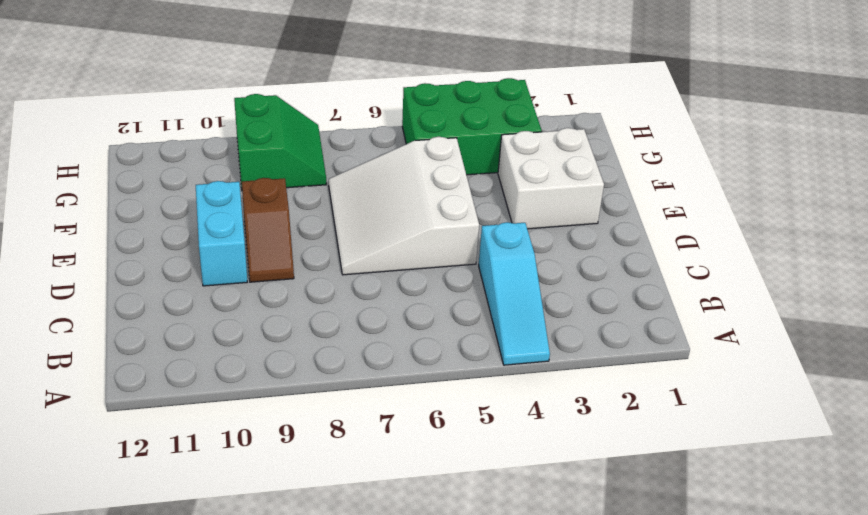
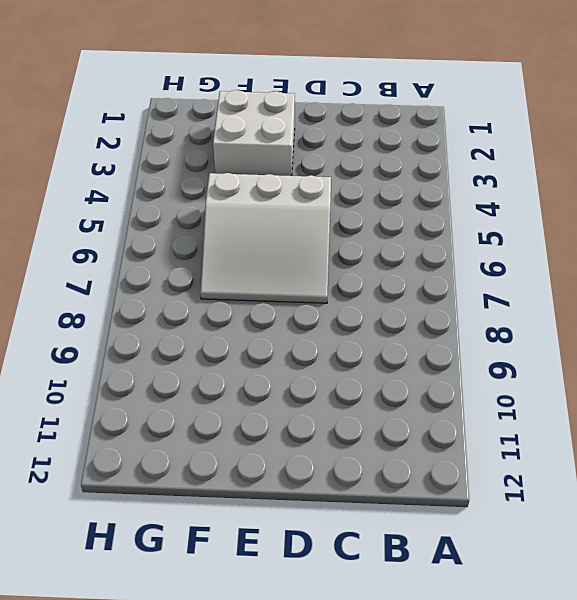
none -> cyan 1x3 slope [479,222,550,365]
none -> brown 1x2 slope [242,178,294,282]

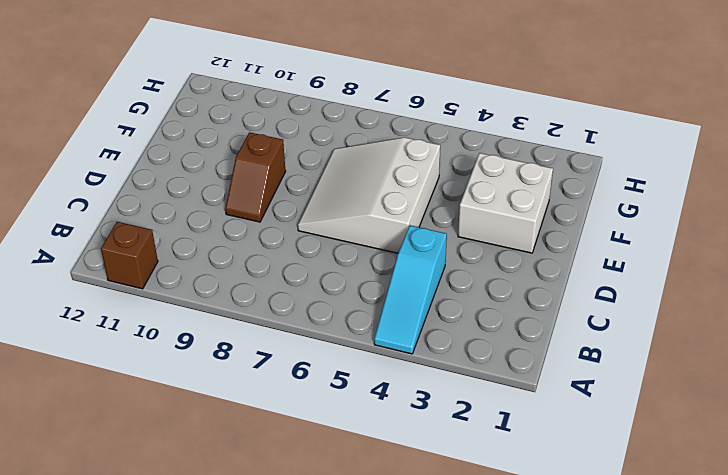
brown 1x1 brick [101,222,158,289] -> none
none -> cyan 1x2 brick [196,181,247,286]
none -> green 2x3 brick [402,78,542,175]

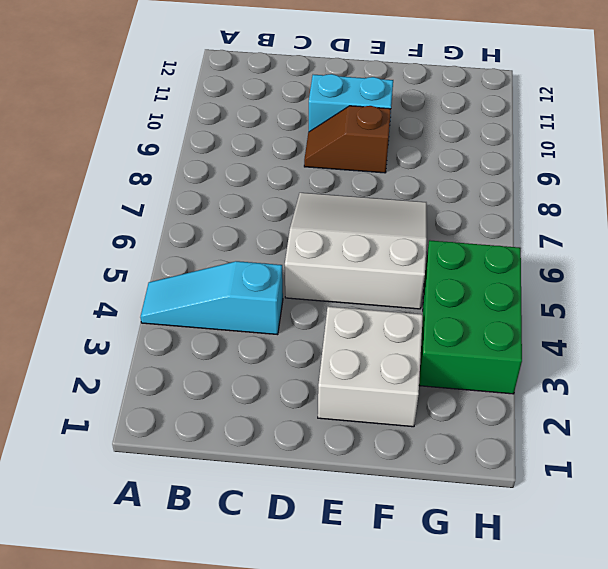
none -> green 2x2 slope [234,94,326,188]

